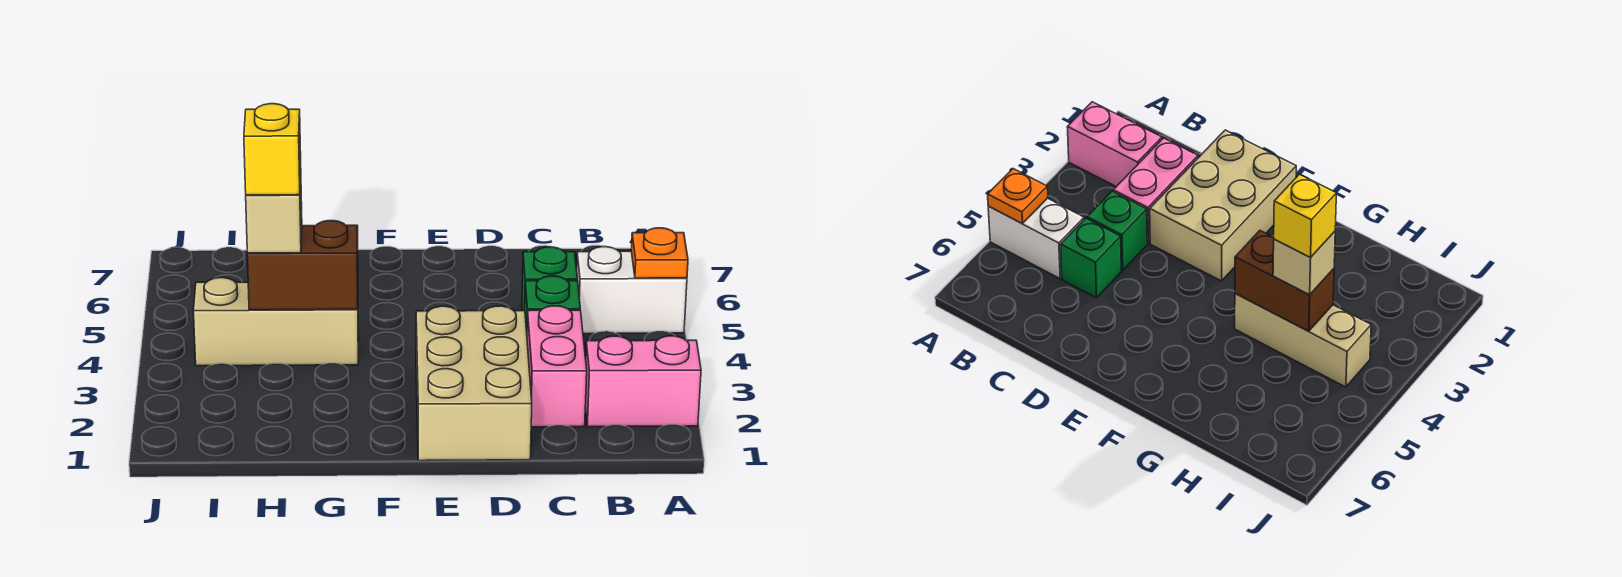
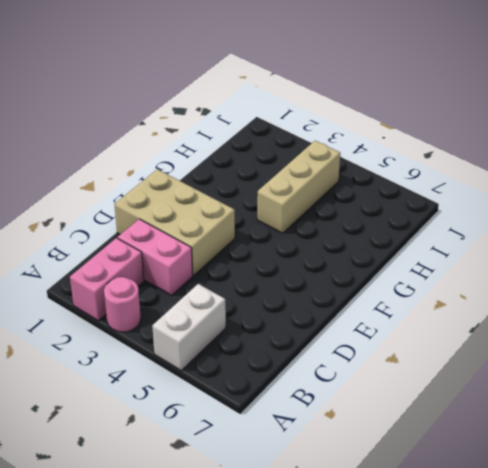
pink 1x1 round brick [104,277,141,332] -> none
none -> green 1x1 brick [525,276,580,332]
none -> green 1x1 brick [522,247,577,311]

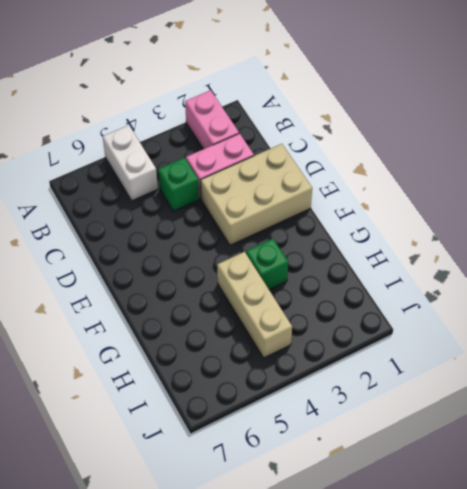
green 1x1 brick [246,239,288,290] -> green 1x1 brick moved to [522,247,577,311]
none -> orange 1x1 plate [631,228,688,278]
none -> brown 1x2 brick [247,221,358,310]

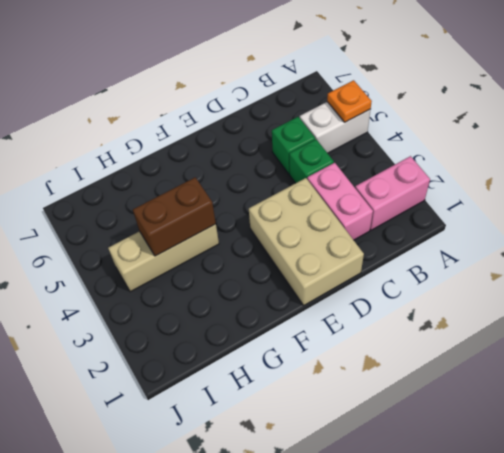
none -> tan 1x1 brick [246,177,302,253]
none -> yellow 1x1 brick [244,104,301,195]

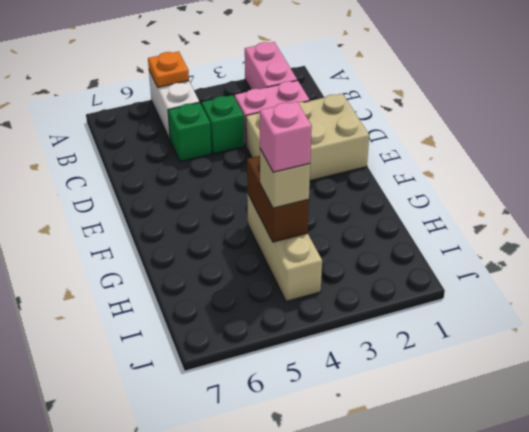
pink 1x1 brick [260,102,312,172] -> yellow 1x1 brick [244,104,301,195]

